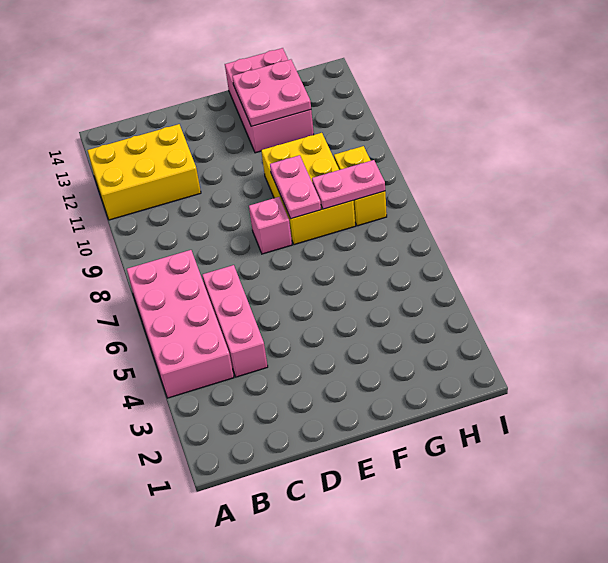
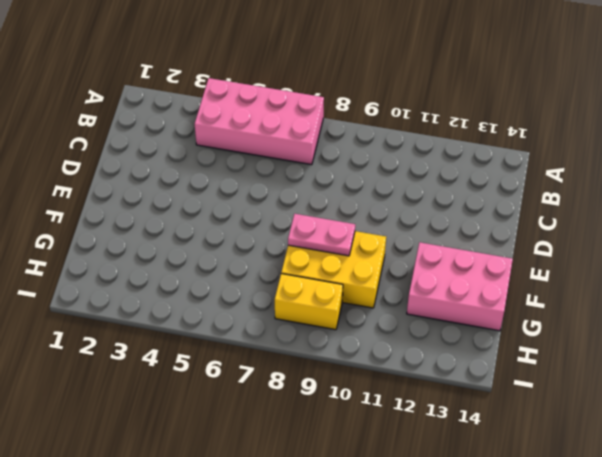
none -> yellow 2x3 brick [87,124,201,220]
none -> pink 1x3 brick [202,265,268,377]

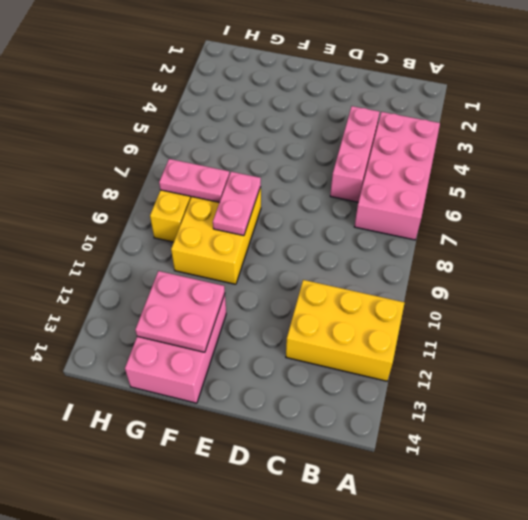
none -> pink 1x1 brick [249,197,292,254]

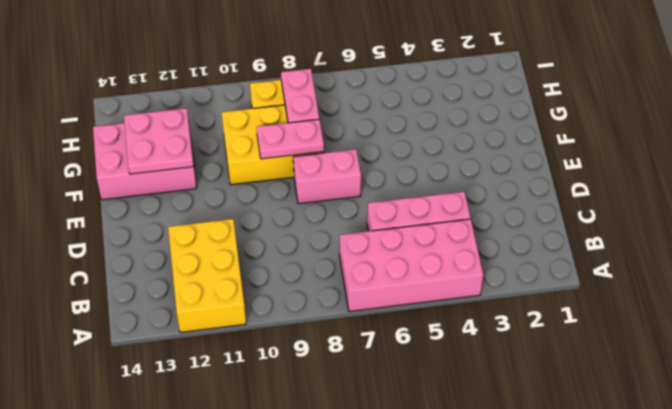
pink 1x2 brick [293,149,361,204] -> pink 1x1 brick [249,197,292,254]

